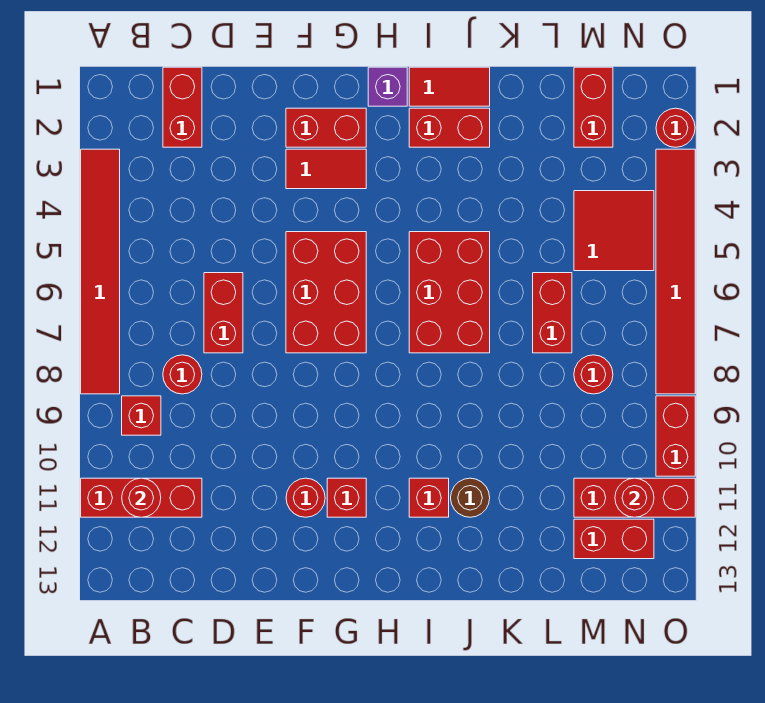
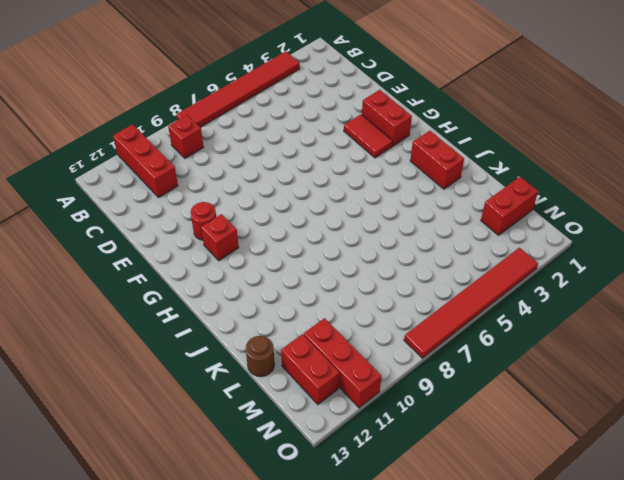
brown 1x1 round brick [246,336,275,377] -> brown 1x1 round brick moved to [451,478,490,517]
none -> red 1x2 brick [163,67,202,147]
none -> red 1x1 round brick [163,355,202,394]
none -> red 1x2 brick [204,273,243,353]

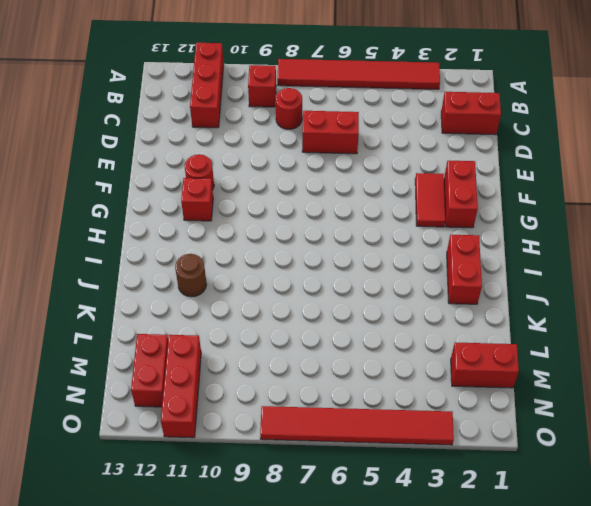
none -> red 2x3 brick [286,232,366,353]
none -> purple 1x1 brick [368,67,407,106]
none -> red 1x2 tile [409,67,490,106]

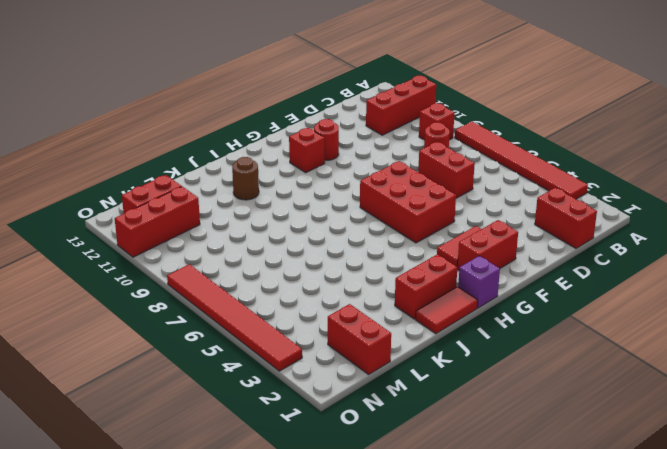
none -> red 2x3 brick [409,232,490,353]
none -> red 1x1 brick [409,478,449,517]
none -> red 1x2 brick [533,273,572,353]

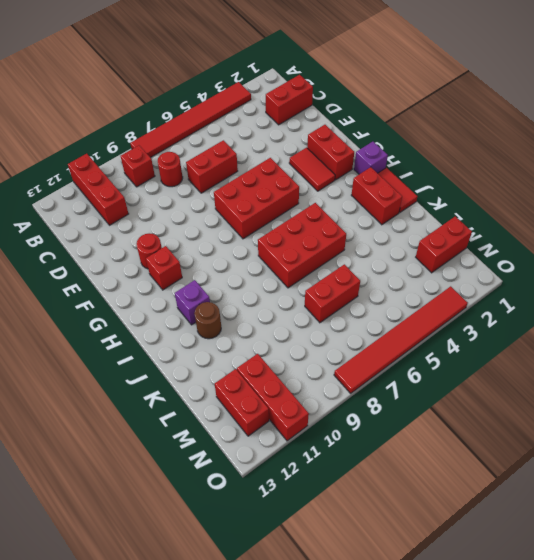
purple 1x1 brick [175,280,210,325] -> red 1x1 brick [409,478,449,517]
none -> red 2x2 tile [574,191,654,271]
none -> red 1x1 round brick [574,355,613,394]
none -> red 1x1 round brick [656,108,695,147]

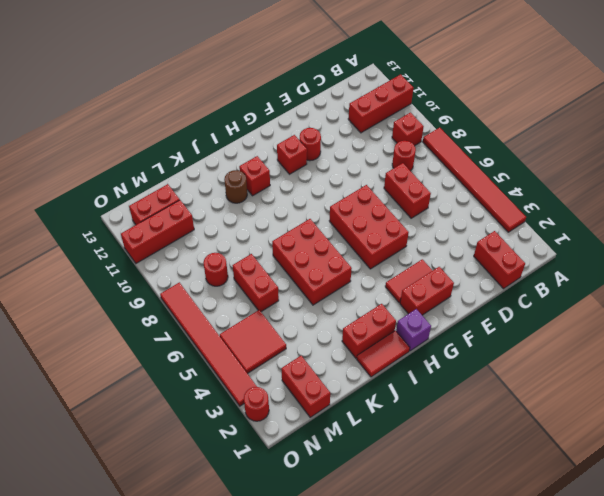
none -> red 1x2 brick [656,396,695,476]
none -> red 1x1 round brick [122,478,161,517]
none -> red 1x1 round brick [615,478,654,517]

